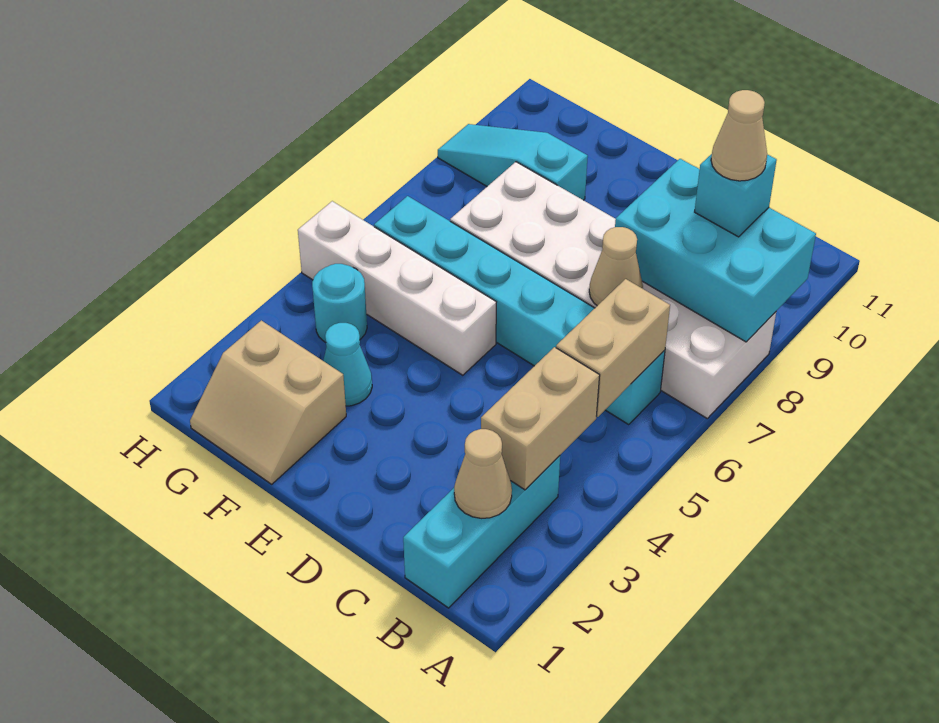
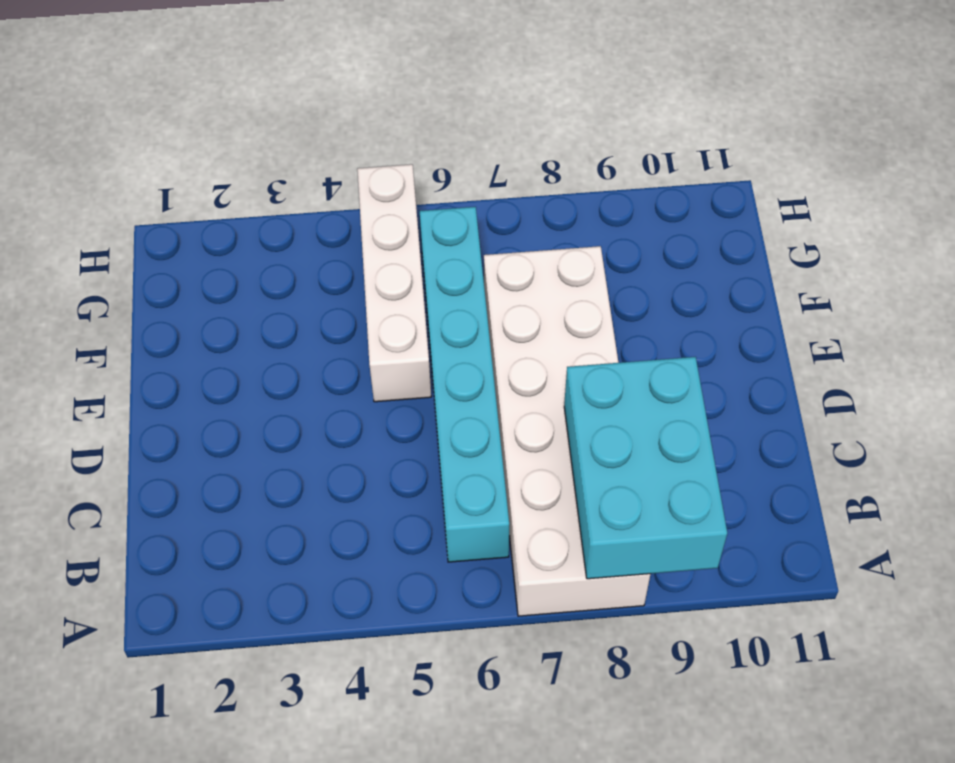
none -> cyan 1x3 brick [403,456,560,608]
none -> tan 2x2 slope [190,320,346,484]
none -> cyan 1x1 cone [323,323,372,406]

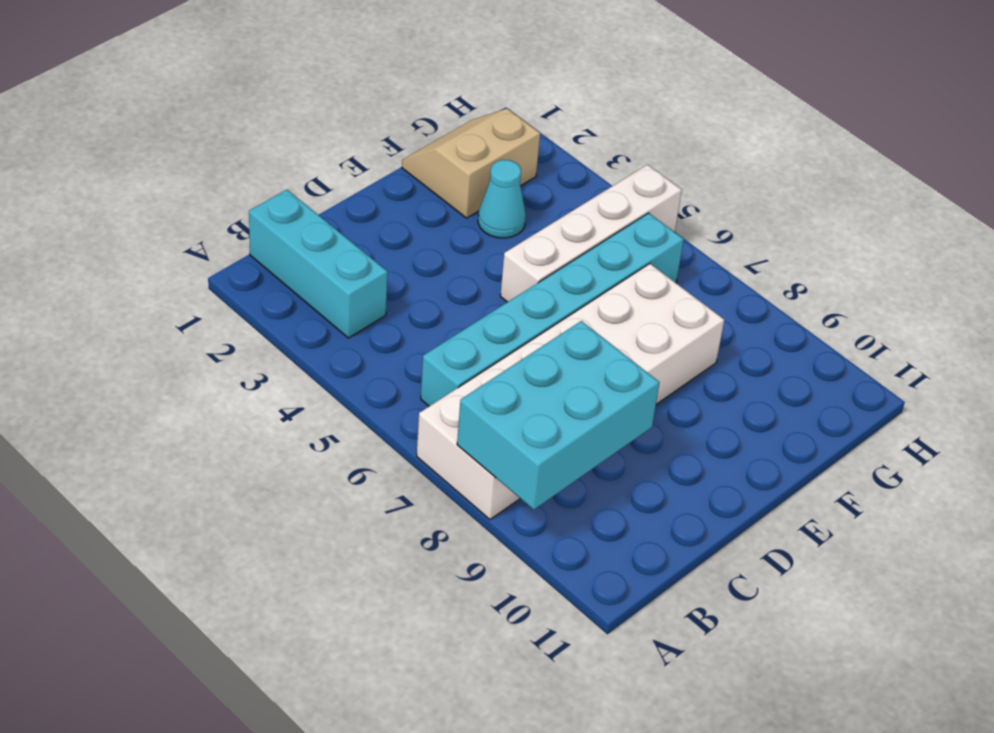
none -> cyan 1x3 slope [438,124,588,200]
none -> cyan 1x1 round brick [312,264,367,342]
none -> tan 1x1 cone [454,429,512,518]

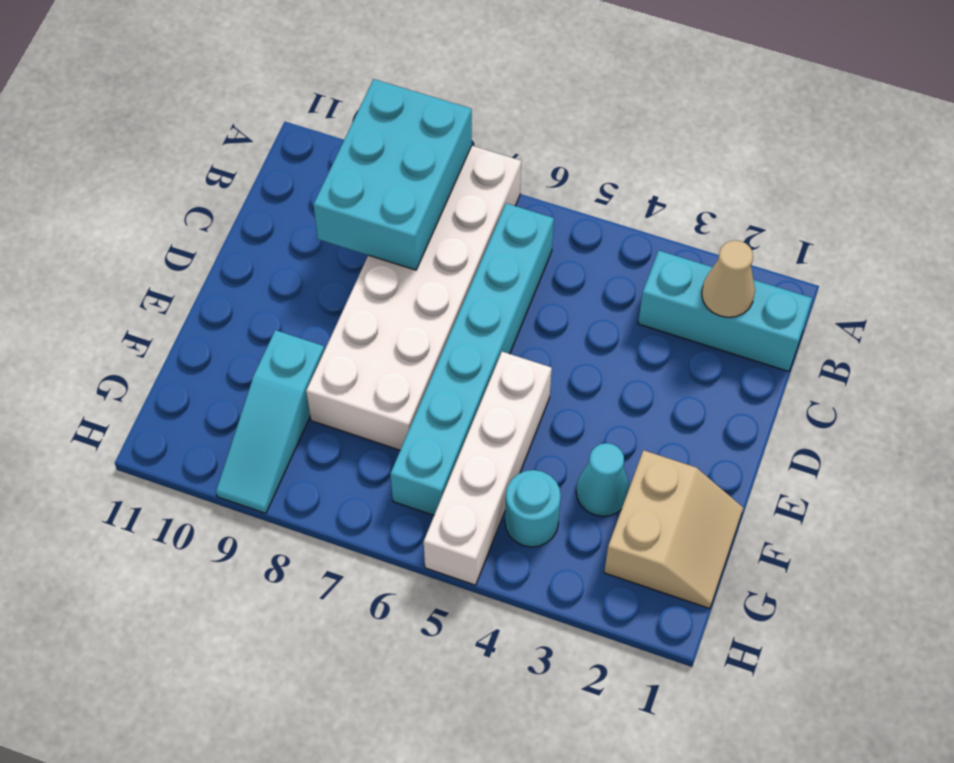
none -> tan 1x2 brick [481,347,600,490]
none -> tan 1x2 brick [556,279,670,417]
none -> tan 1x1 cone [589,227,643,306]

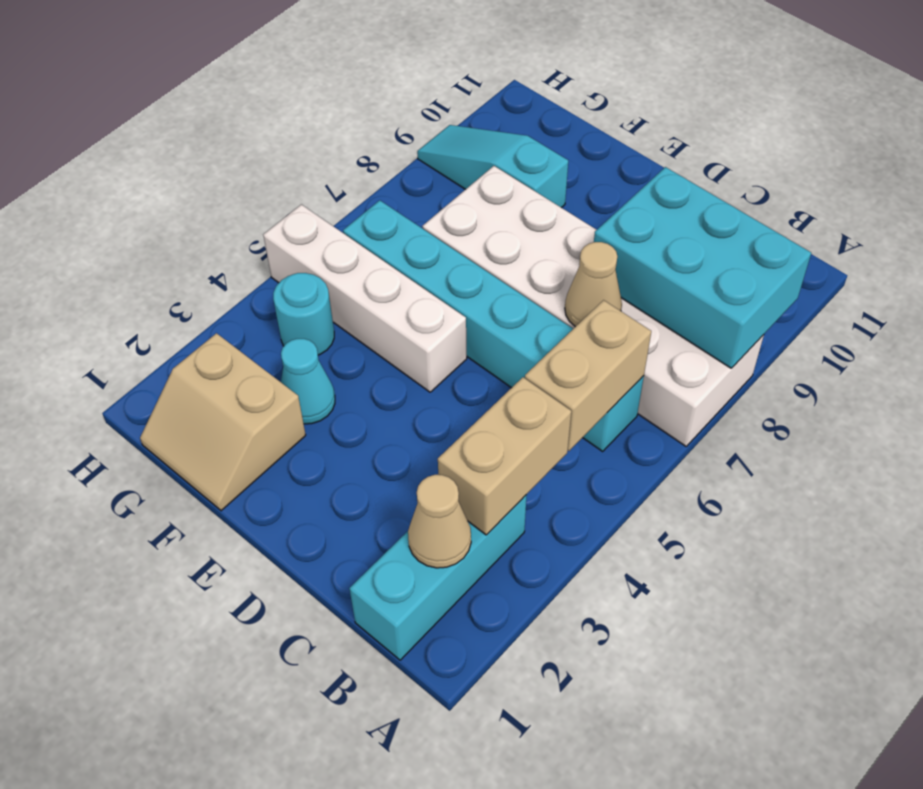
none -> cyan 1x1 brick [695,154,777,237]
none -> tan 1x1 cone [711,90,767,181]

